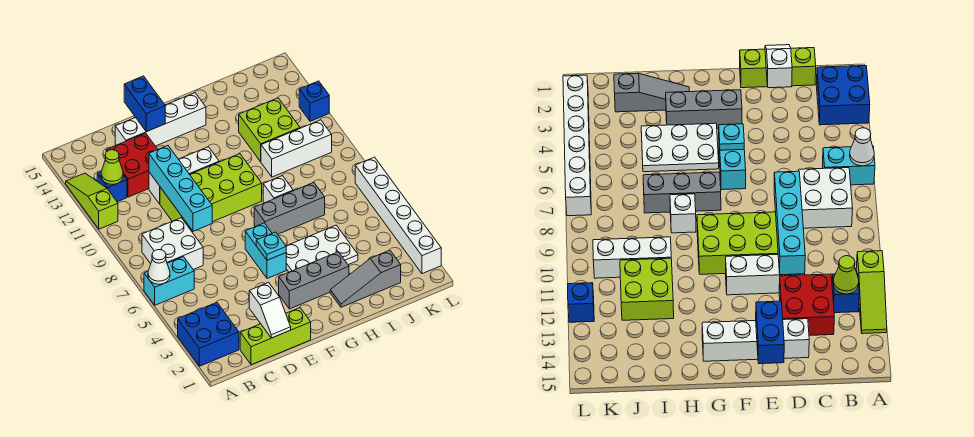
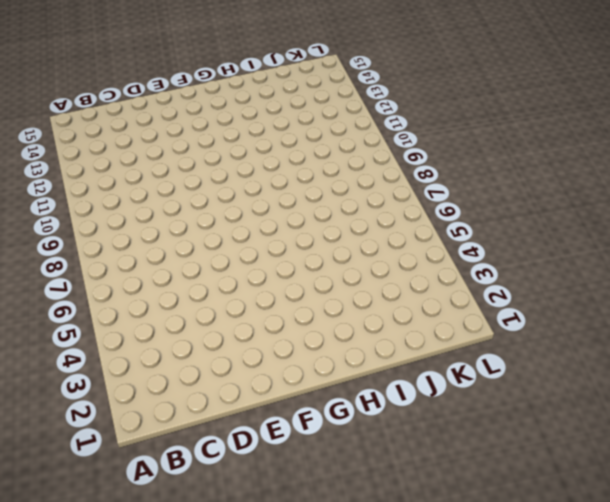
none -> blue 2x2 brick [178,302,239,366]
none -> cyan 1x2 brick [144,257,194,305]
none -> lime 1x3 slope [66,173,118,229]

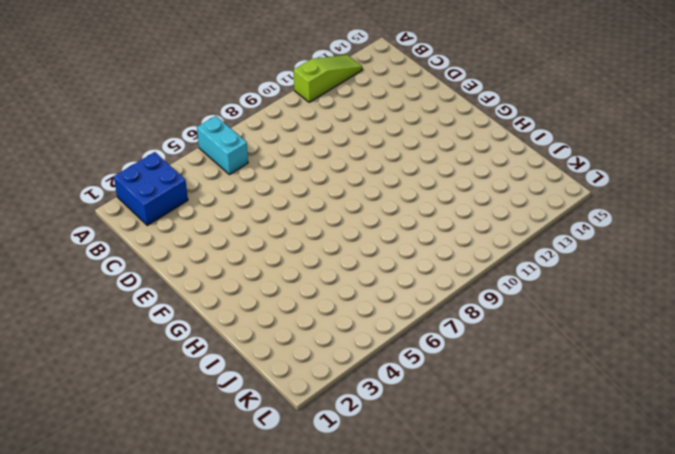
none -> white 2x2 brick [142,218,203,270]
none -> blue 1x1 brick [97,172,127,202]
none -> lime 1x3 brick [240,308,311,365]

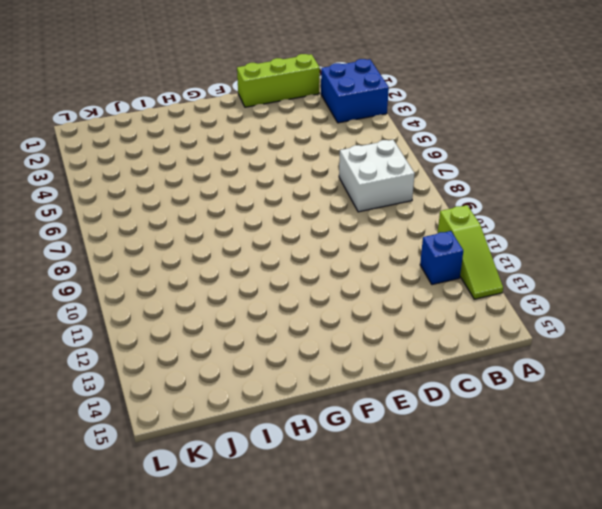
none -> cyan 1x2 brick [144,257,194,305]
none -> red 2x2 brick [106,133,158,197]
none -> lime 2x4 brick [160,154,262,231]

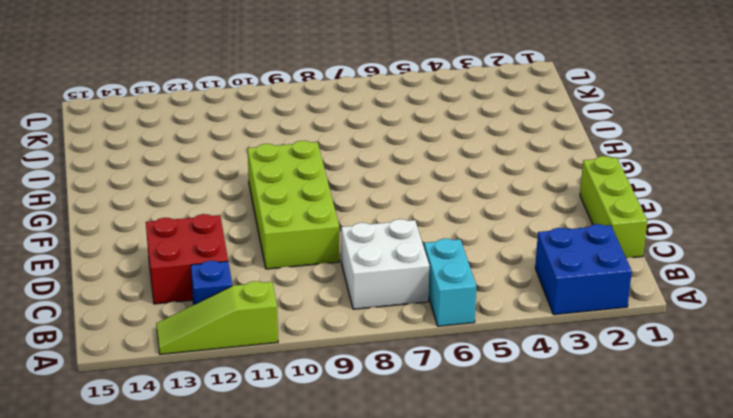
none -> white 1x3 brick [149,147,219,204]
none -> white 1x4 brick [115,93,206,146]
none -> grey 1x3 brick [279,252,349,309]

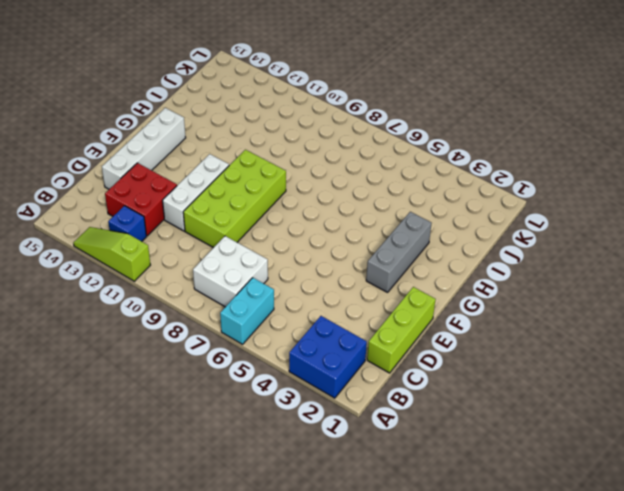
none -> cyan 1x2 brick [245,223,286,278]
none -> white 2x3 plate [286,225,358,272]
none -> grey 1x3 brick [254,183,325,234]

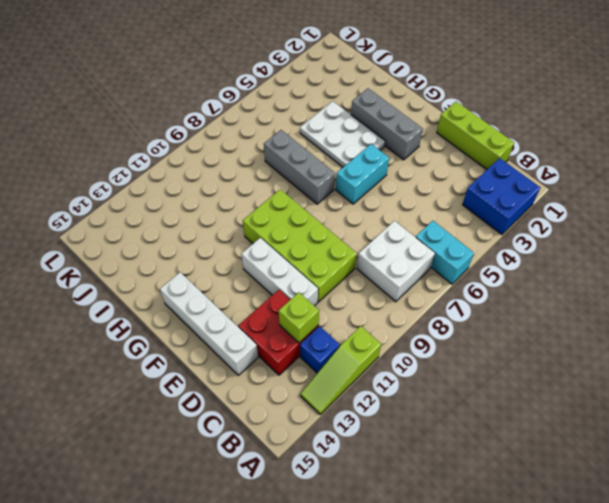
lime 1x1 brick [279,292,319,343] -> none
none -> grey 1x3 slope [330,250,401,307]
none -> white 1x1 brick [263,176,293,203]
none -> white 1x3 brick [261,120,332,177]

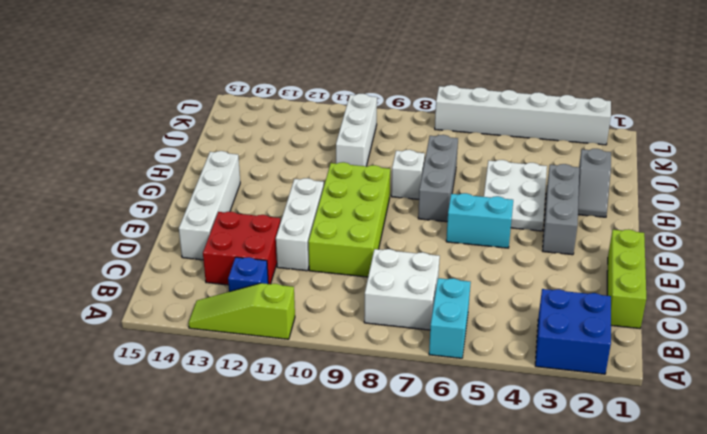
grey 1x2 slope [578,149,611,217] -> grey 1x3 slope [330,250,401,307]
none -> lime 2x2 brick [239,98,300,162]
none -> blue 1x1 brick [299,81,329,121]
none -> white 1x1 cone [148,250,170,284]

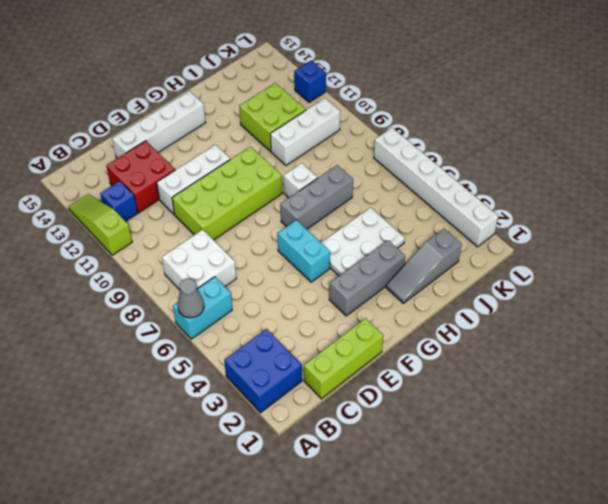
grey 1x1 cone [178,279,204,318] -> white 1x1 cone [148,250,170,284]
none -> lime 1x1 cone [101,150,123,184]
none -> white 1x2 slope [249,282,291,338]
none -> cyan 1x4 brick [149,146,212,231]

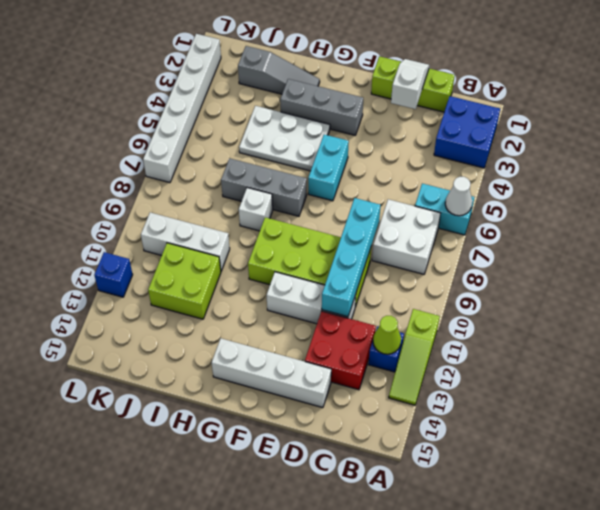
none -> blue 1x2 brick [124,76,165,132]
none -> cyan 1x1 plate [256,232,286,260]

